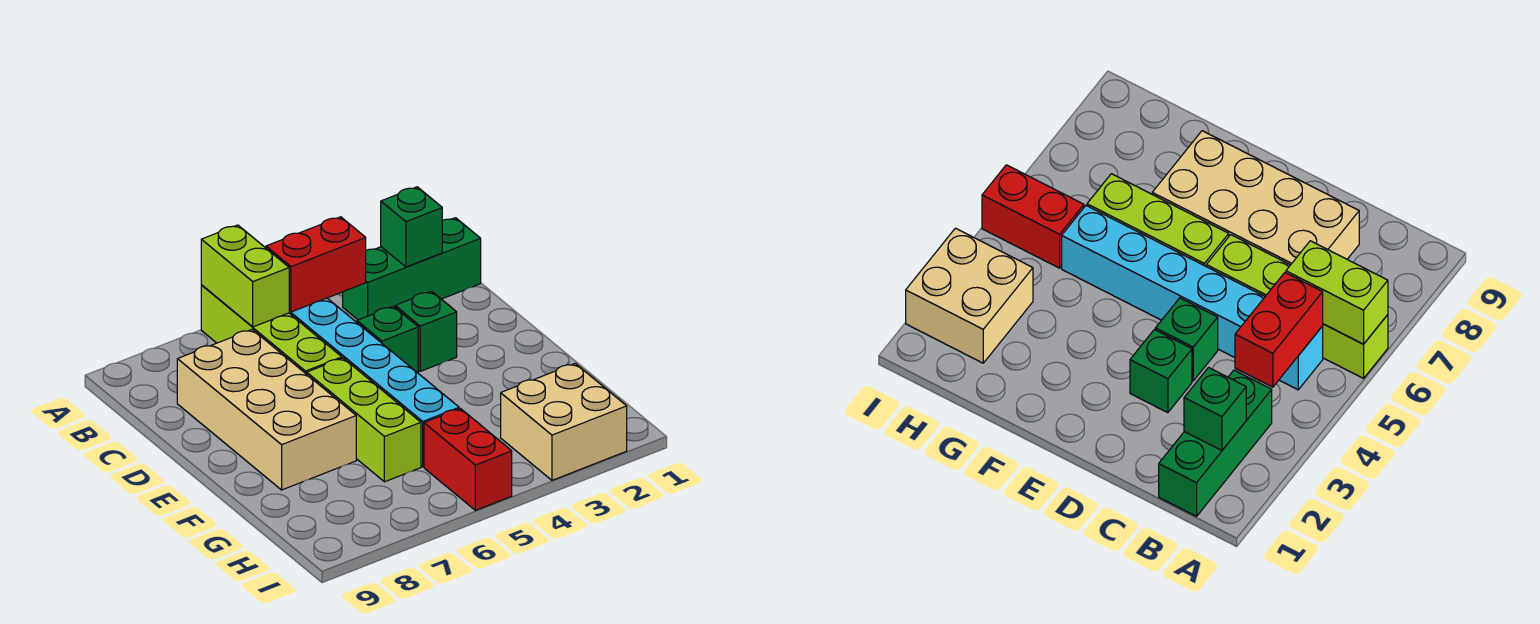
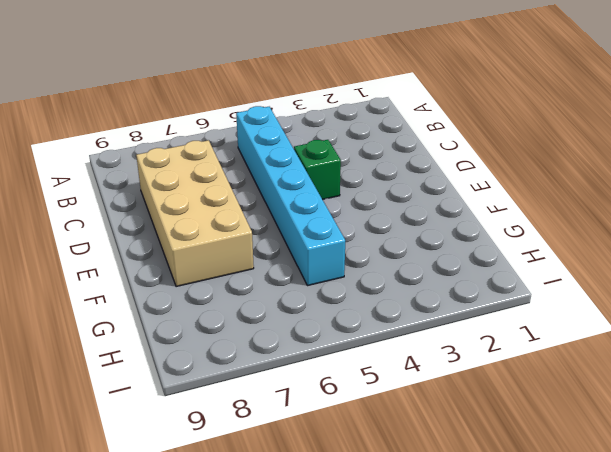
none -> lime 1x4 brick [201,285,342,374]
none -> green 1x3 brick [343,218,481,320]
none -> green 1x1 brick [395,291,457,371]

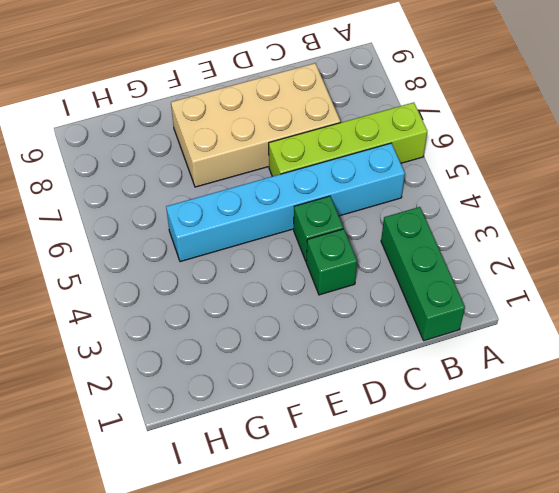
none -> lime 1x3 brick [307,358,421,482]
none -> tan 2x2 brick [501,364,627,480]
none -> red 1x2 brick [424,408,512,510]

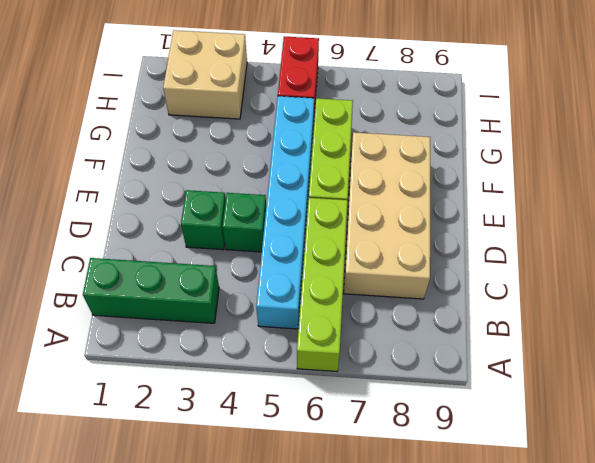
none -> lime 1x2 brick [201,225,289,327]
none -> green 1x1 brick [381,187,442,267]
none -> red 1x2 brick [266,217,366,312]

